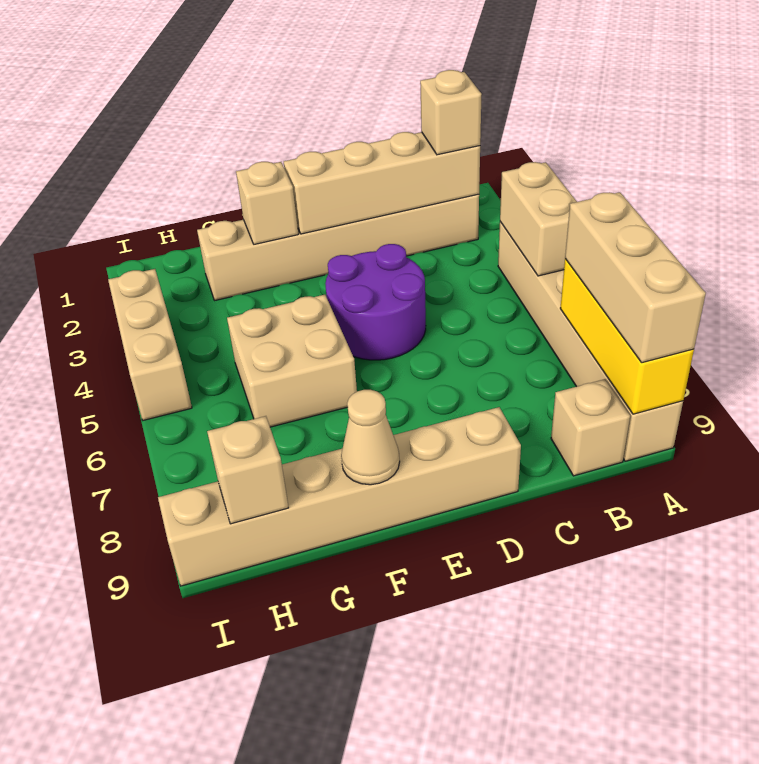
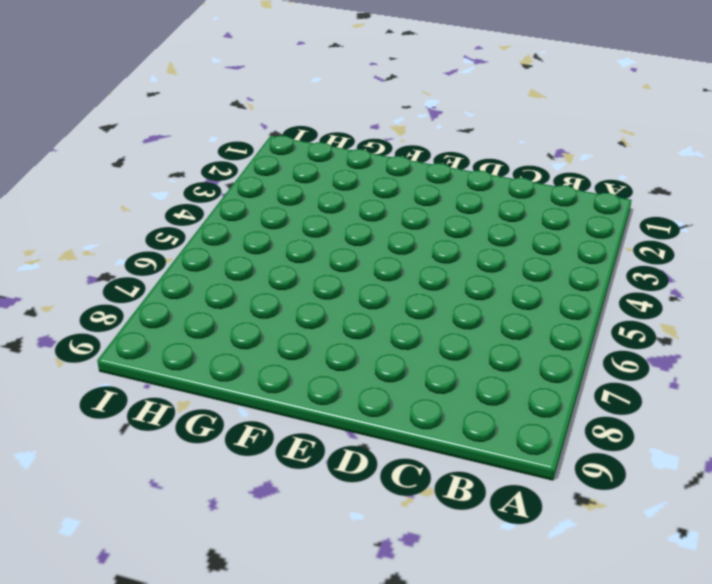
none -> tan 1x6 brick [498,222,683,461]
none -> tan 1x6 brick [197,194,479,300]
none -> tan 1x1 brick [551,379,630,476]

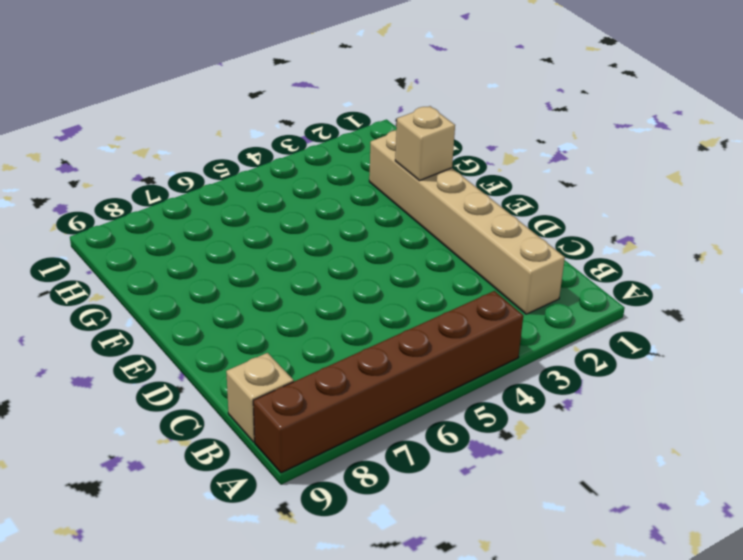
brown 1x6 brick [253,291,523,473] -> tan 1x6 brick [498,222,683,461]
none -> purple 2x2 round brick [325,244,426,360]
none -> tan 1x6 brick [158,407,521,586]
none -> tan 2x2 brick [227,295,357,427]

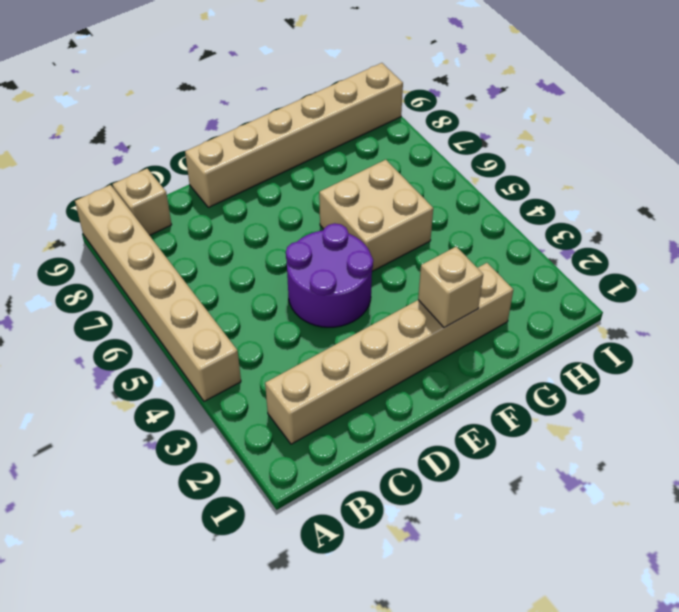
none -> tan 1x3 brick [108,269,192,420]
none -> tan 1x2 brick [500,162,577,276]
none -> yellow 1x3 brick [560,259,694,414]

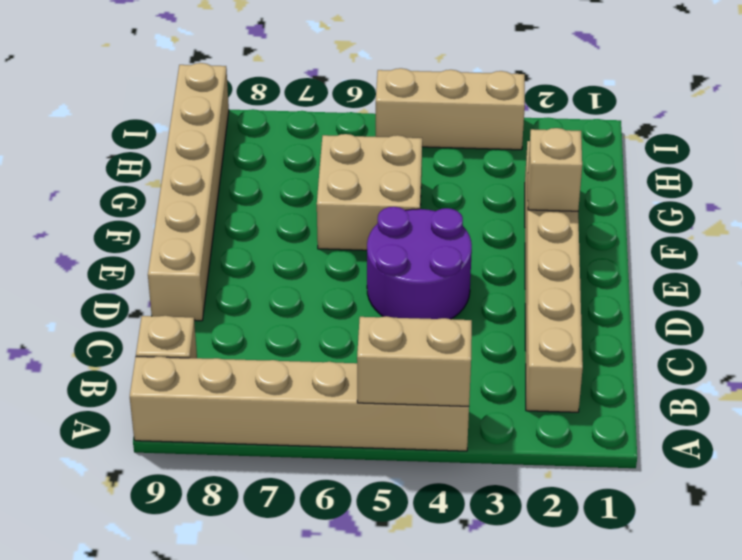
none -> yellow 1x3 brick [560,259,694,414]
none -> tan 1x4 brick [284,132,480,234]
none -> tan 1x1 cone [341,390,400,485]

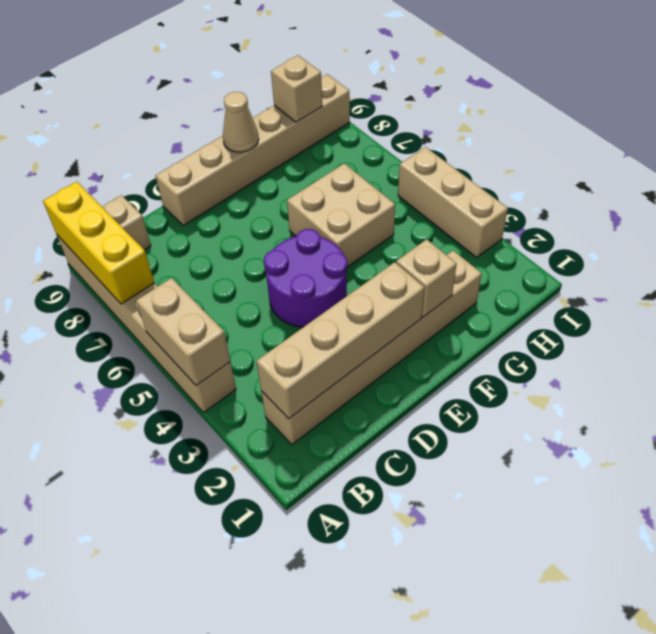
none -> tan 1x3 brick [565,192,706,363]
none -> tan 1x1 brick [420,70,482,155]

